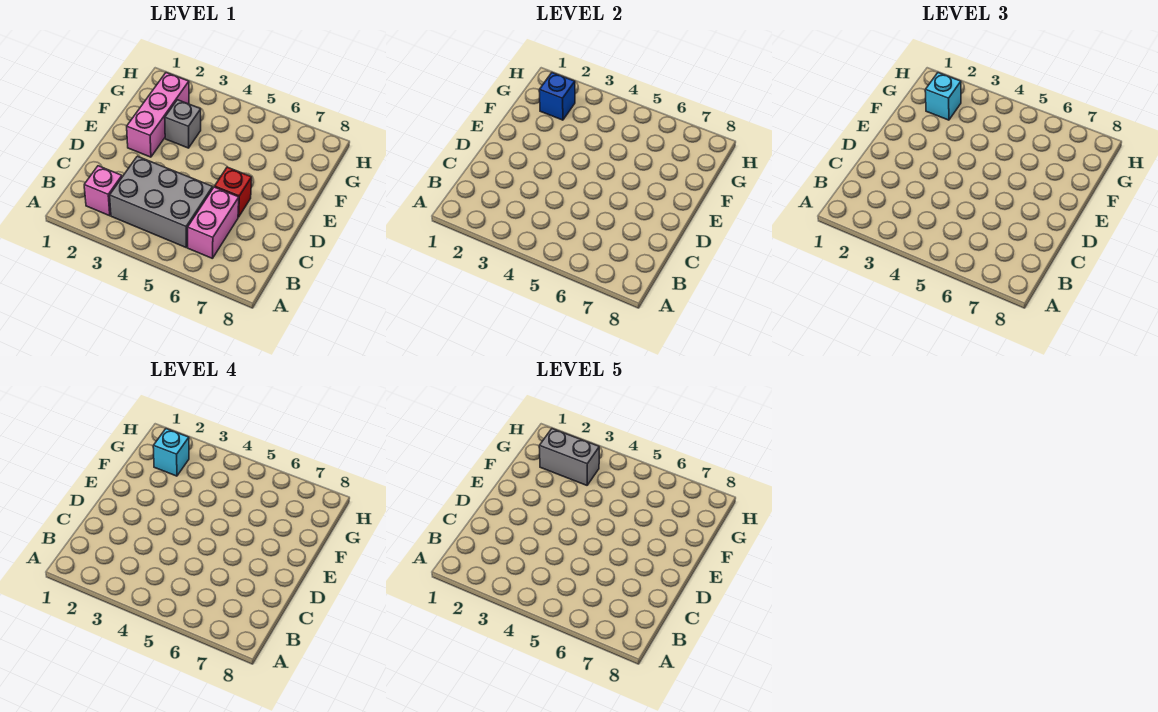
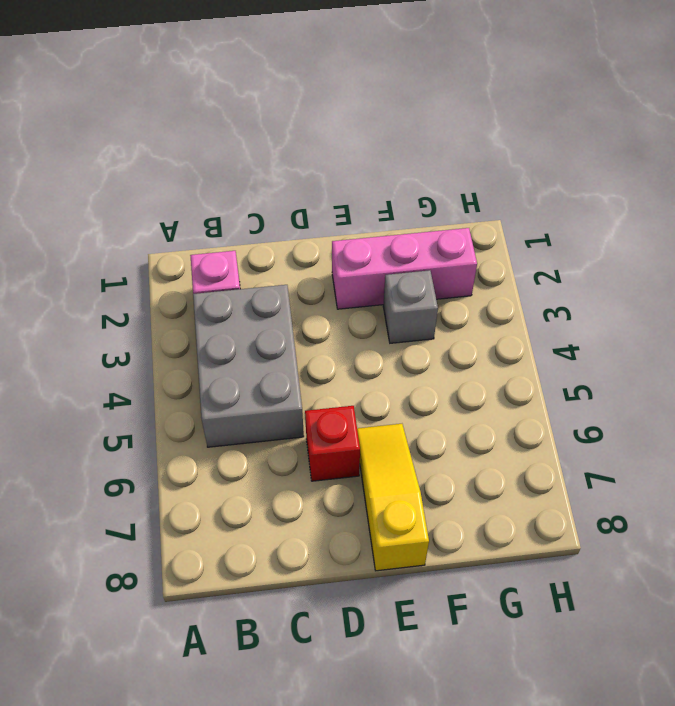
yellow 1x3 slope [357,424,429,571] -> none
none -> pink 1x2 brick [188,187,239,259]
none -> blue 1x1 brick [539,73,575,120]

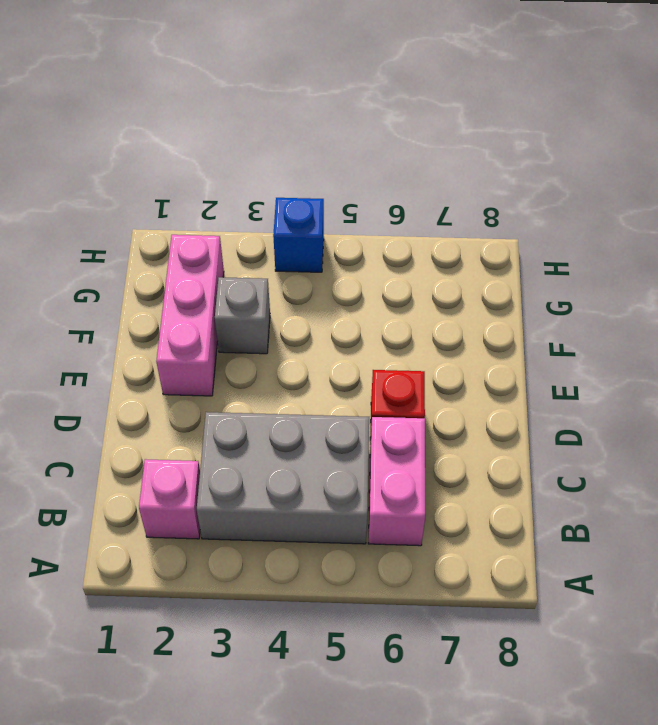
blue 1x1 brick [273,198,324,272] -> blue 1x1 brick moved to [539,73,575,120]
none -> cyan 1x1 brick [925,73,961,120]
none -> cyan 1x1 brick [153,429,189,476]

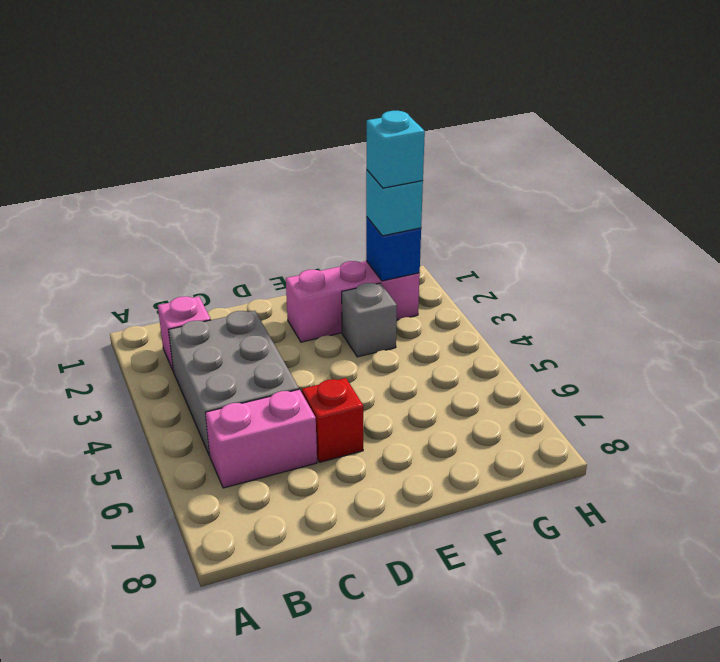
none -> grey 1x2 brick [539,429,599,485]

